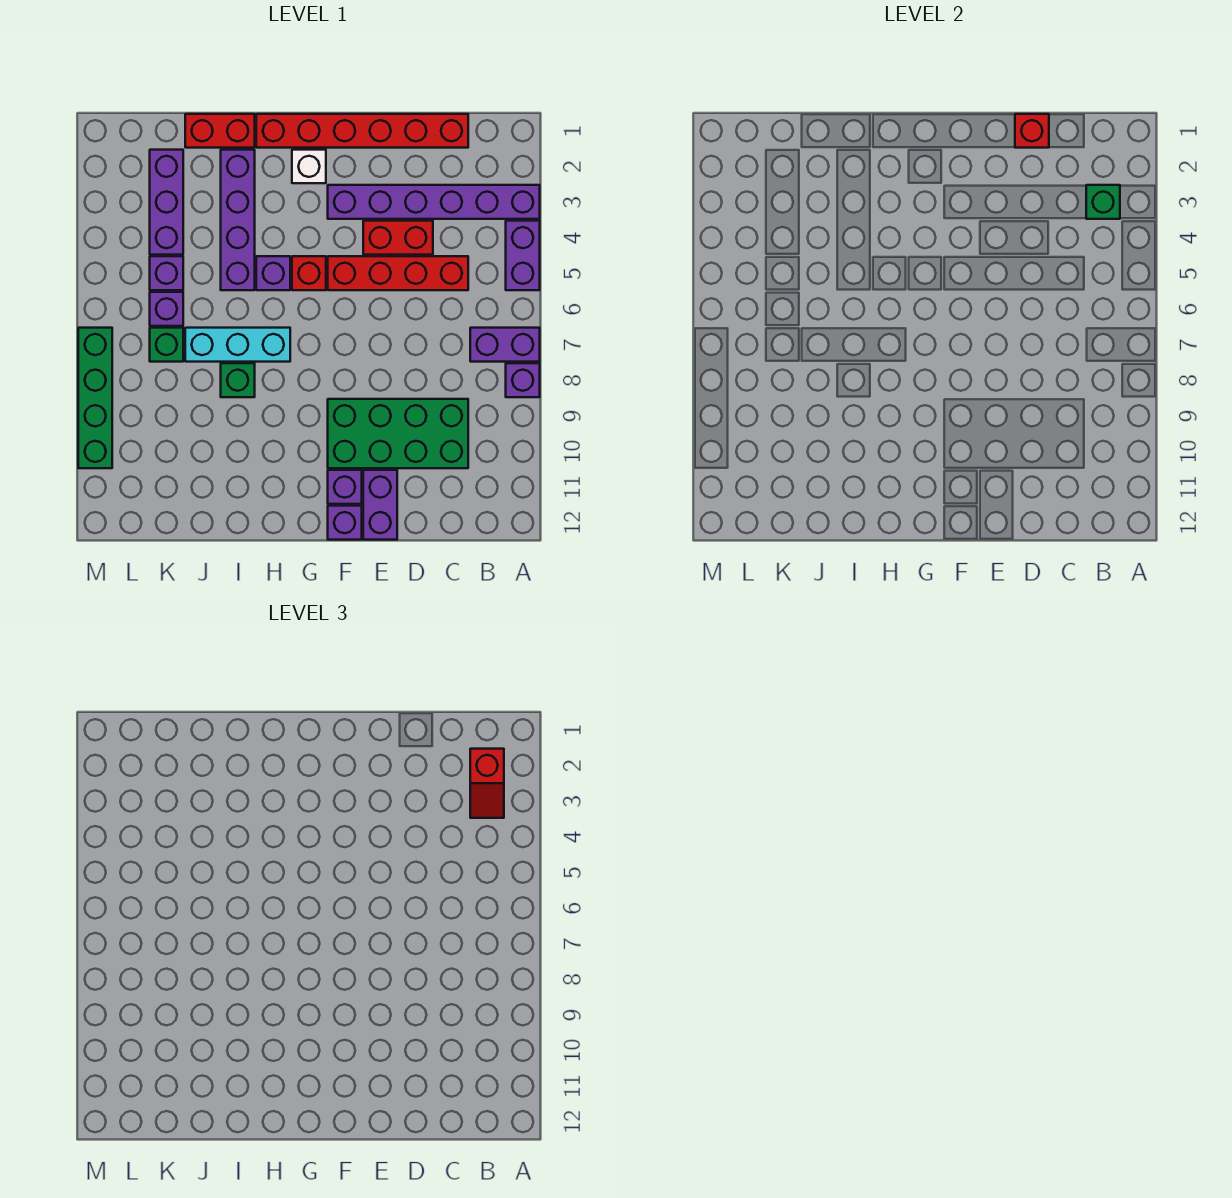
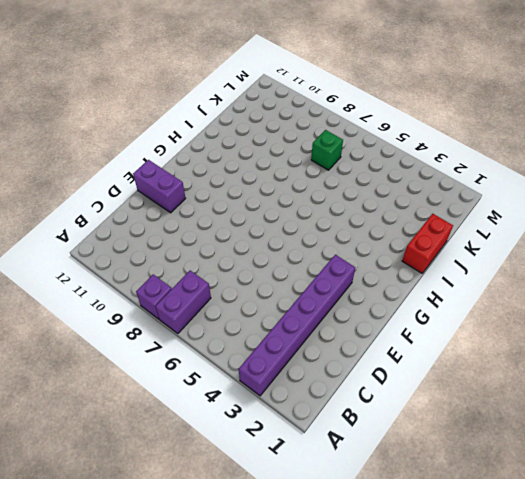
none -> purple 1x2 brick [506,221,540,290]
none -> red 1x6 brick [256,114,468,148]
none -> red 1x4 brick [328,256,468,290]

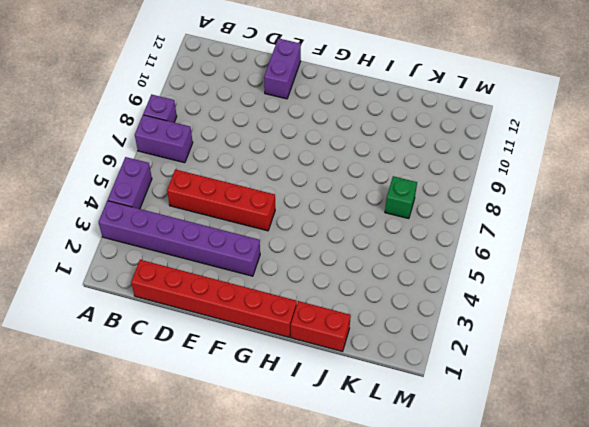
none -> green 2x4 brick [328,399,468,468]
none -> red 1x2 brick [363,221,433,255]
none -> purple 1x1 brick [328,470,362,504]

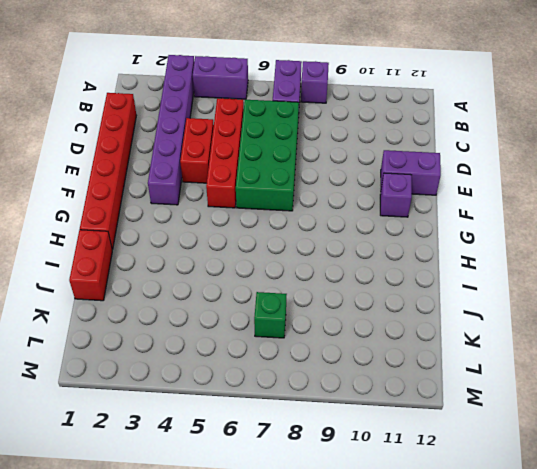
green 2x4 brick [236,100,299,211] -> green 2x4 brick moved to [328,399,468,468]
none -> purple 1x1 brick [328,506,362,540]
none -> white 1x1 brick [292,150,326,183]
none -> red 1x1 brick [292,256,326,290]

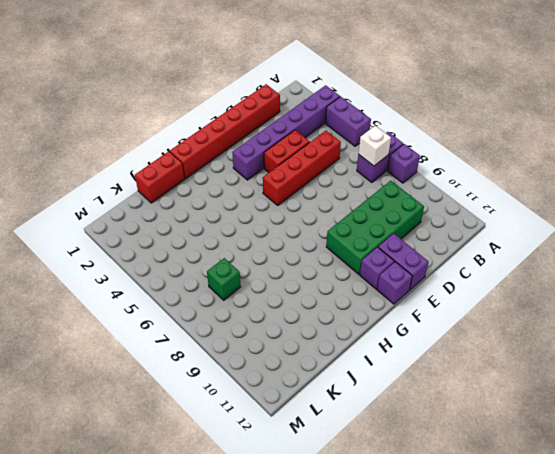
white 1x1 brick [359,126,391,166] -> white 1x1 brick moved to [292,150,326,183]
none -> red 1x1 brick [292,256,326,290]
none -> purple 1x1 brick [256,256,290,290]
none -> cyan 1x3 brick [185,328,290,362]

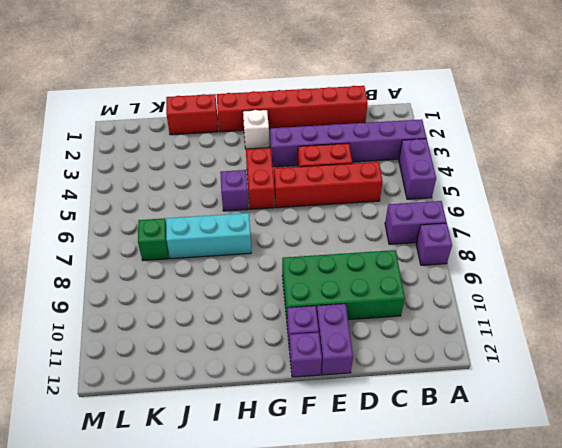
red 1x2 brick [246,148,275,209] -> red 1x1 brick [292,256,326,290]
none -> purple 1x4 brick [221,150,255,290]
none -> green 1x1 brick [221,363,255,397]
none -> purple 1x3 brick [150,150,183,255]

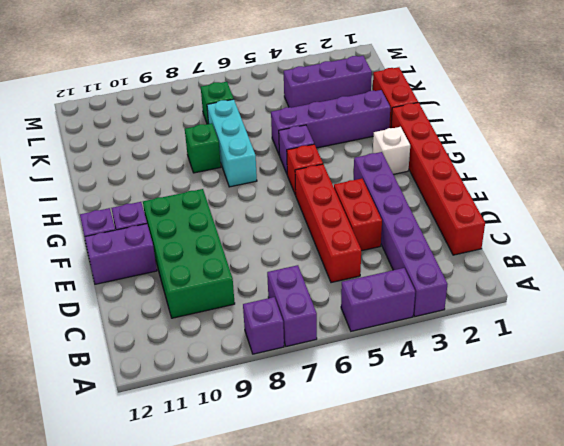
none -> purple 1x1 brick [150,256,183,290]
none -> purple 1x1 brick [150,292,183,326]
none -> green 1x4 brick [78,328,112,468]

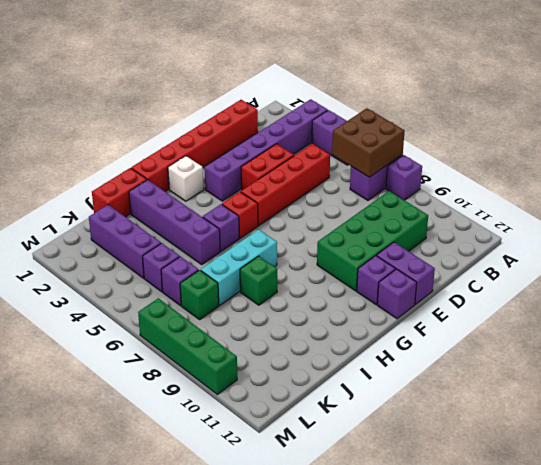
brown 2x2 brick [332,108,405,177] -> none
none -> green 1x1 brick [1086,185,1120,219]
none -> red 1x1 brick [1015,114,1049,148]
none -> red 1x2 slope [470,749,504,818]

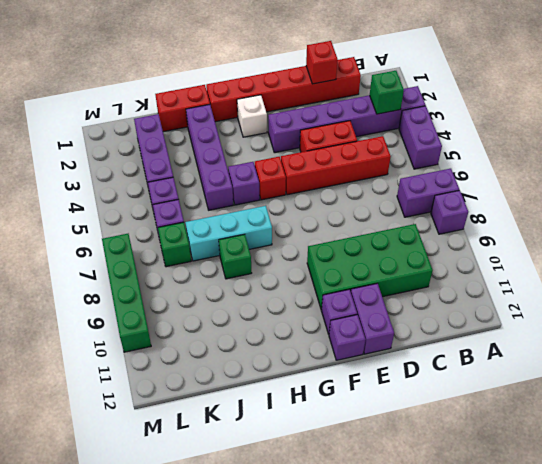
none -> red 1x2 slope [470,749,504,818]

